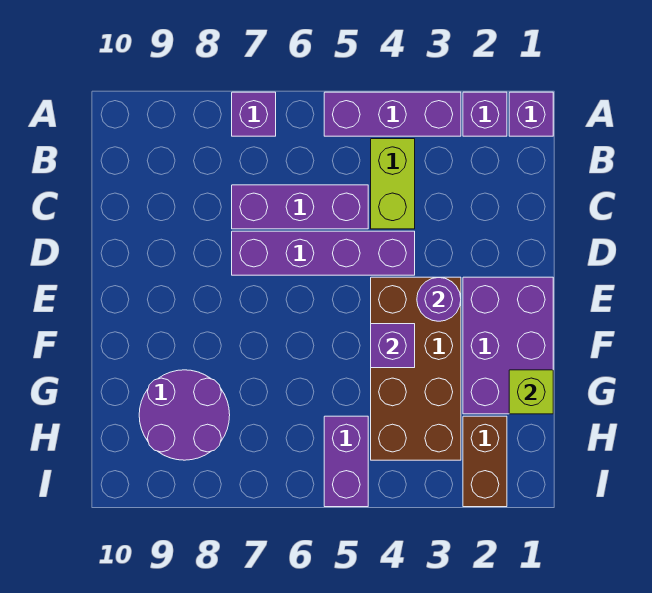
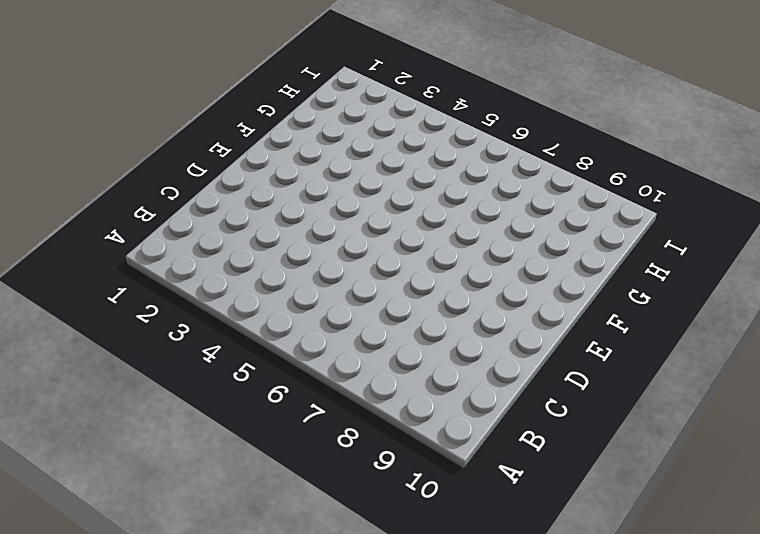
none -> purple 1x1 brick [509,92,553,136]
none -> purple 1x1 brick [463,92,507,136]
none -> purple 1x3 brick [324,92,461,136]

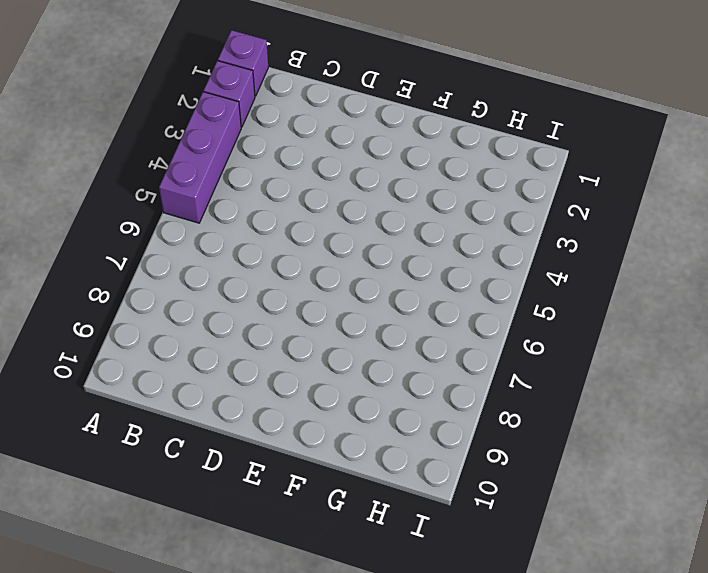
none -> purple 1x1 brick [232,92,276,136]
none -> lime 1x2 brick [371,139,415,229]
none -> purple 1x3 brick [232,185,368,229]

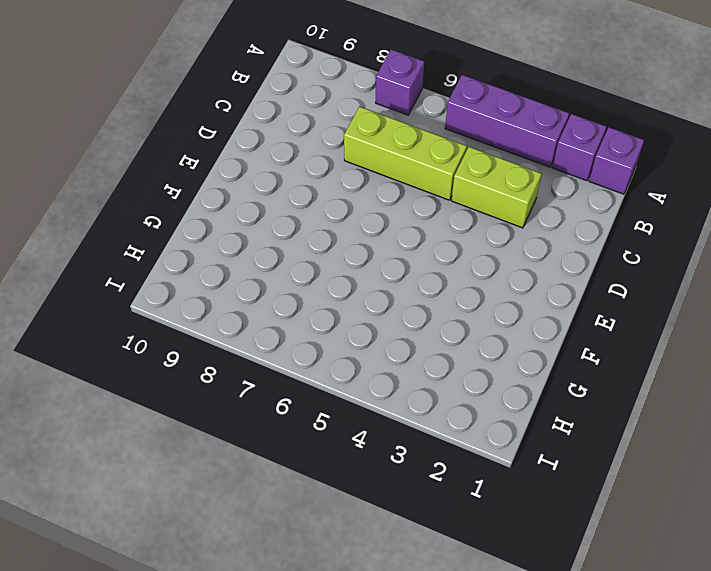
lime 1x2 brick [451,147,541,228] -> lime 1x2 brick turned to [371,139,415,229]
lime 1x3 brick [344,107,467,200] -> purple 1x3 brick [232,185,368,229]
none -> purple 1x4 brick [232,231,415,275]
none -> purple 2x3 brick [463,277,553,414]
none -> brown 2x4 brick [371,277,461,460]

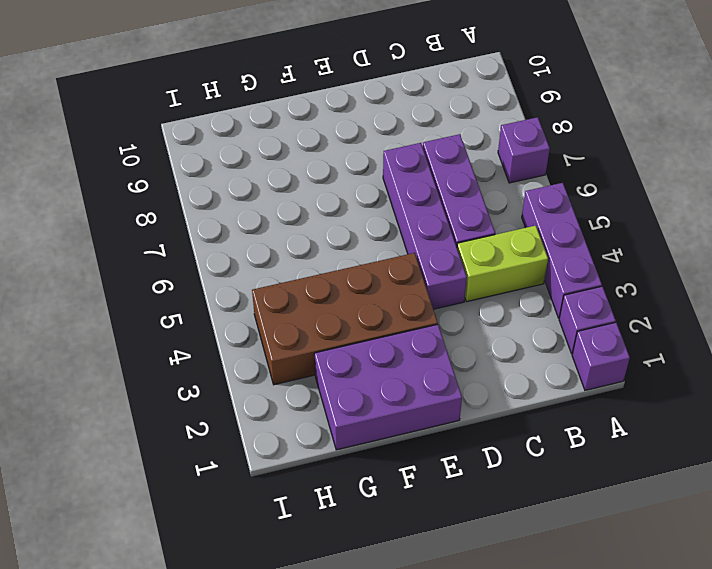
none -> purple 2x2 round brick [139,370,230,460]
none -> brown 1x2 brick [463,416,507,507]
none -> purple 1x2 brick [324,416,368,507]

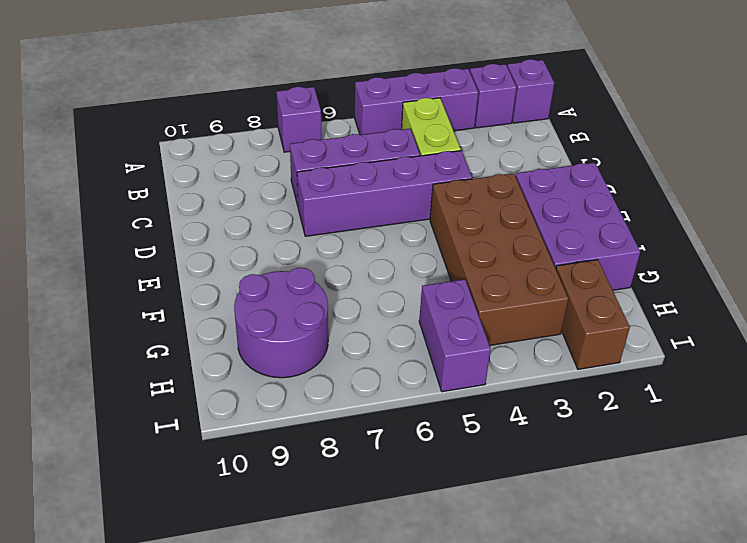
none -> purple 1x1 round brick [417,277,461,321]
none -> purple 1x1 brick [371,324,415,368]
none -> lime 1x1 brick [509,370,553,414]

